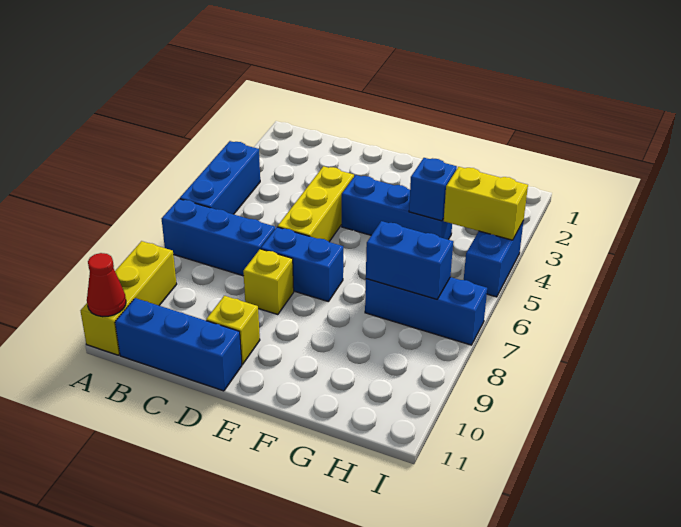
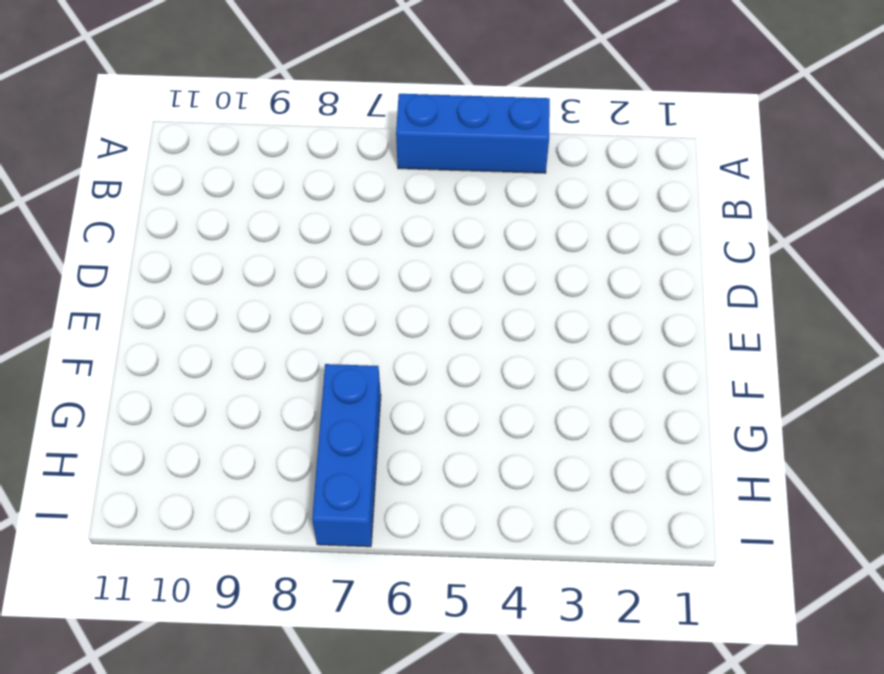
none -> blue 1x3 brick [162,199,275,276]
none -> yellow 1x3 brick [81,241,177,355]
none -> blue 1x3 brick [115,298,242,391]

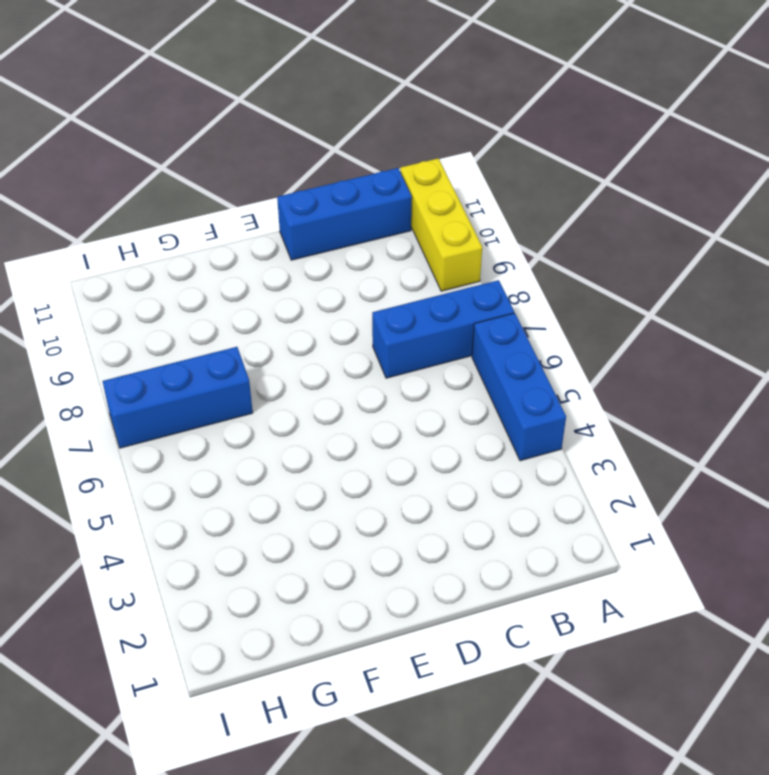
none -> yellow 1x3 brick [278,166,354,242]
none -> blue 1x2 brick [261,227,343,302]
none -> yellow 1x1 brick [243,249,294,315]

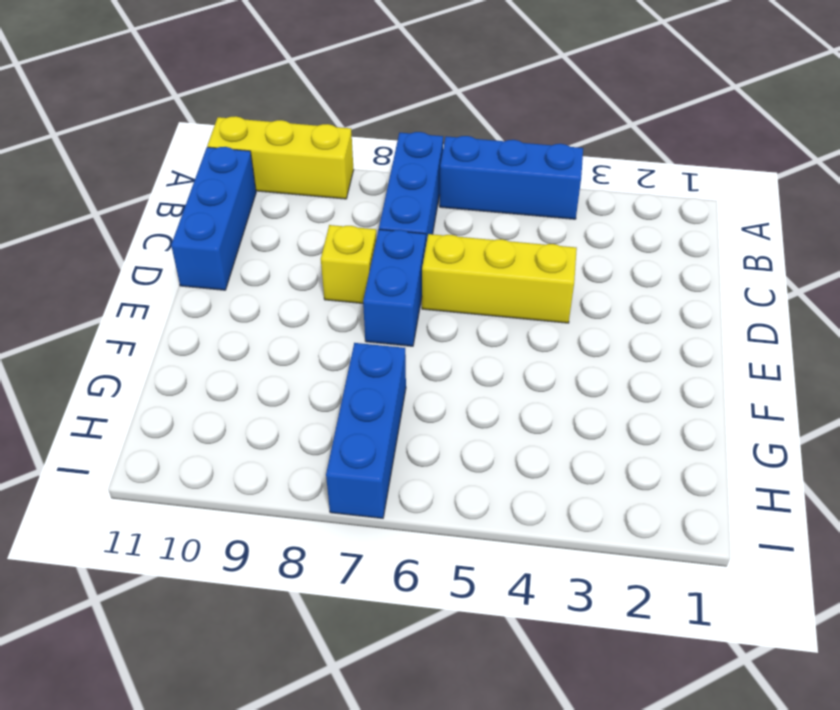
none -> yellow 1x1 brick [206,296,260,364]
none -> blue 1x3 brick [342,175,452,240]
none -> blue 1x2 brick [464,222,523,297]

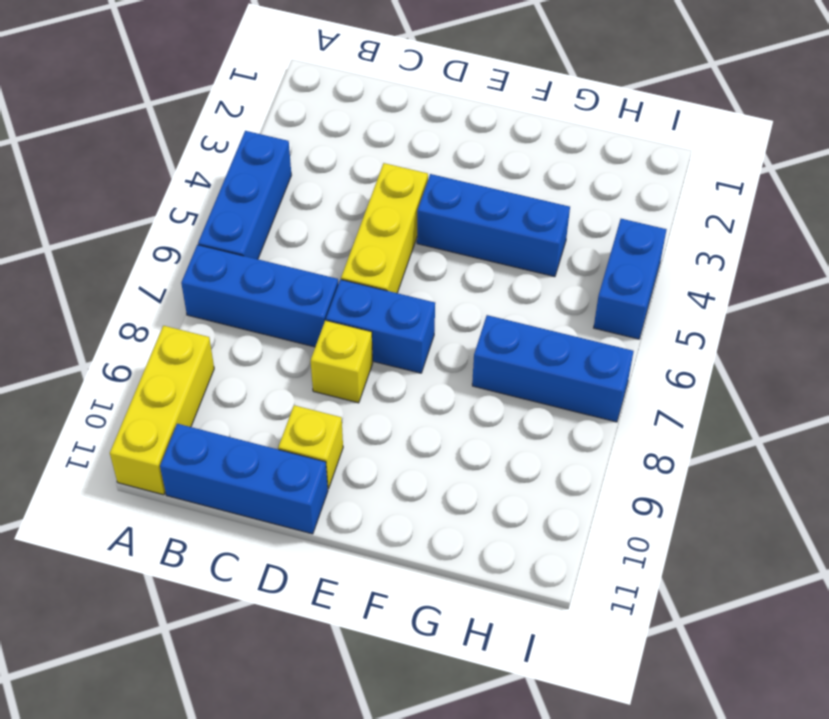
none -> red 1x1 cone [87,253,126,317]
none -> blue 1x1 brick [409,158,457,221]
none -> blue 1x2 brick [366,221,453,299]

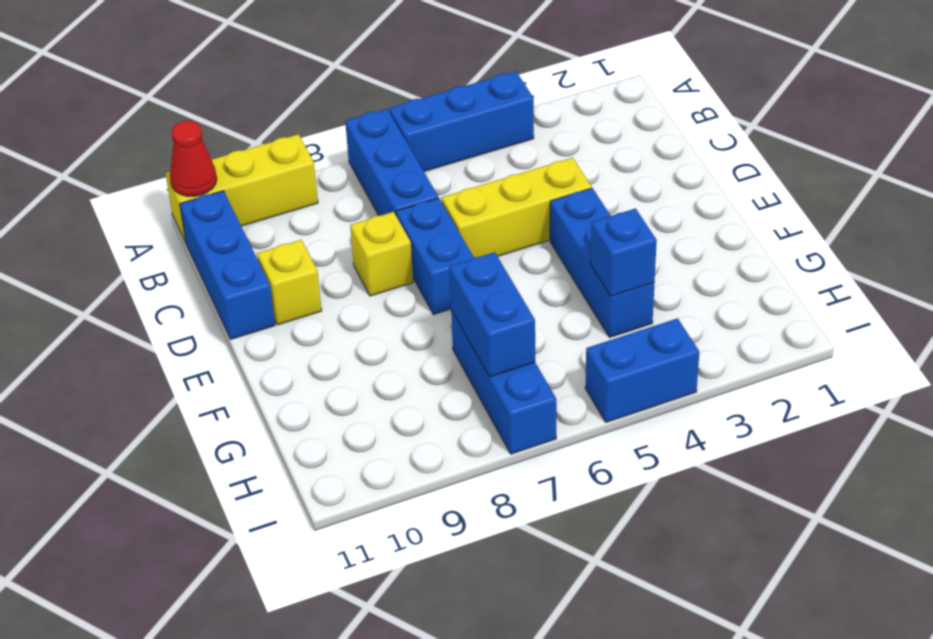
none -> yellow 1x2 brick [443,167,528,240]

